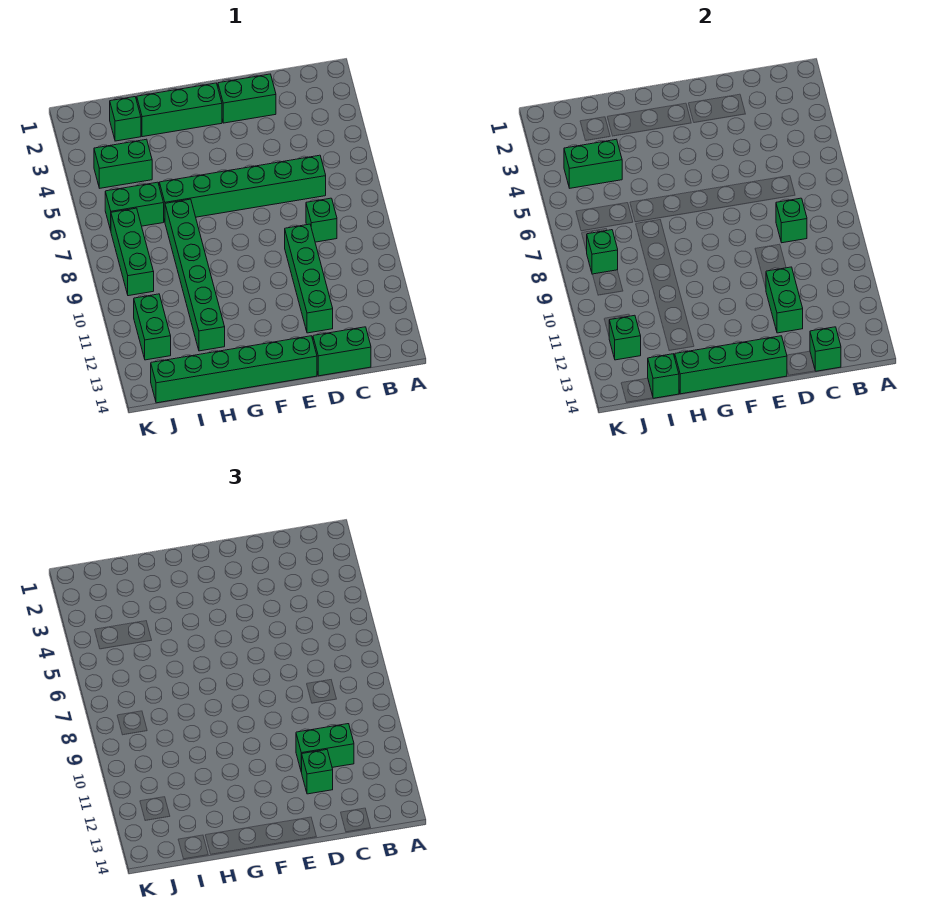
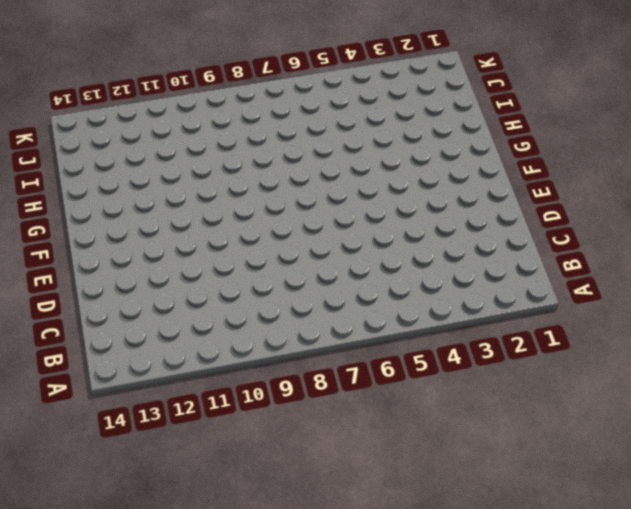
none -> green 1x6 brick [159,155,326,221]
none -> green 1x1 brick [306,198,337,242]
none -> green 1x2 brick [313,327,371,376]

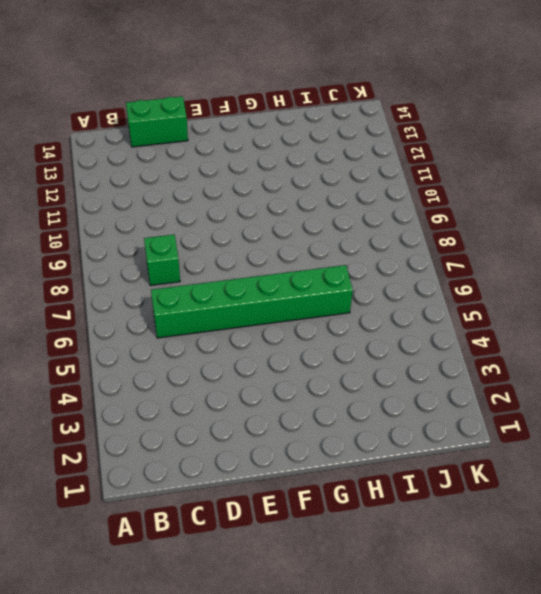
none -> green 1x2 brick [218,74,276,123]
none -> green 1x4 brick [285,224,333,333]
none -> green 1x6 brick [151,336,317,403]

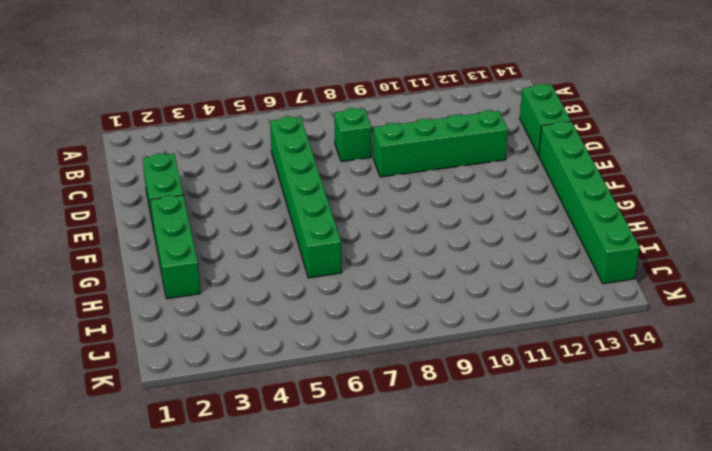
none -> green 1x6 brick [165,199,225,351]
none -> green 1x1 brick [110,97,141,141]
none -> green 1x2 brick [94,139,152,188]

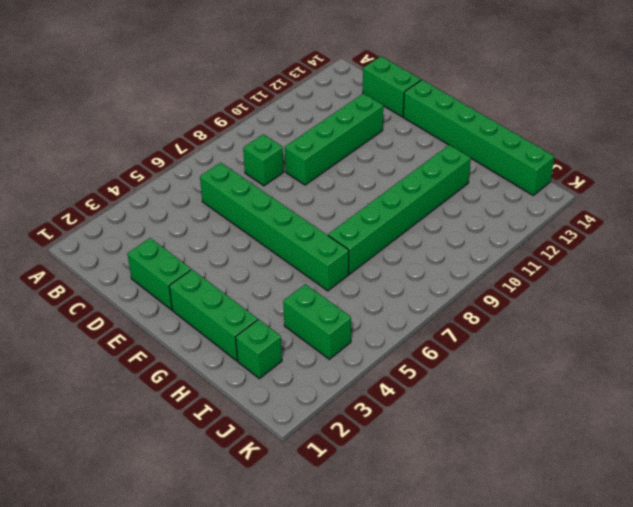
none -> green 1x2 brick [105,182,164,230]
none -> green 1x3 brick [111,208,154,296]
none -> green 1x2 brick [134,294,171,360]

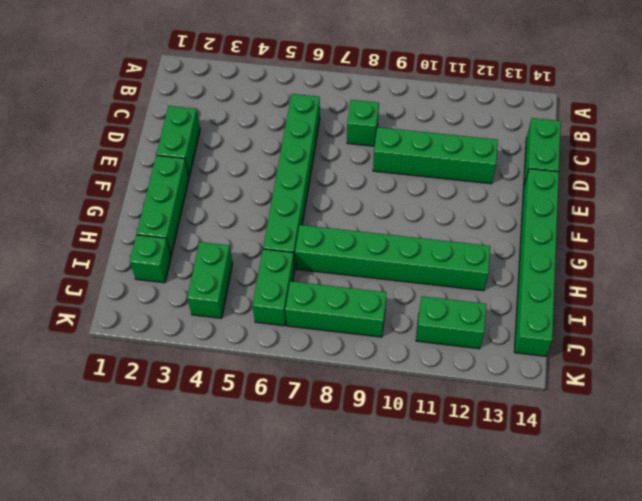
none -> green 1x1 brick [776,198,807,243]
none -> green 1x1 brick [810,327,841,371]
none -> green 1x2 brick [766,267,803,333]

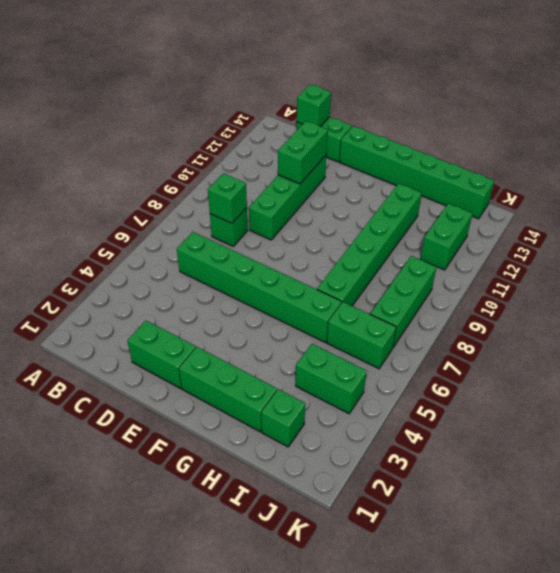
none -> green 1x4 brick [675,336,787,394]
none -> green 1x2 brick [564,139,622,188]
none -> green 1x1 brick [648,354,679,398]

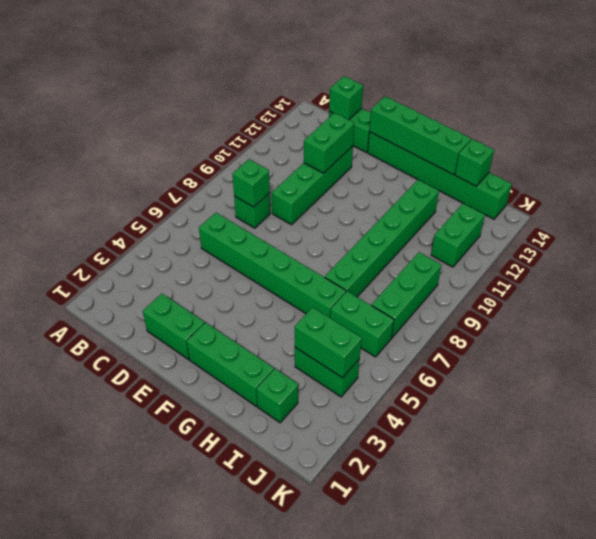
none -> green 1x1 brick [587,230,618,274]
none -> green 1x1 brick [609,315,641,360]
none -> green 1x2 brick [296,724,354,772]

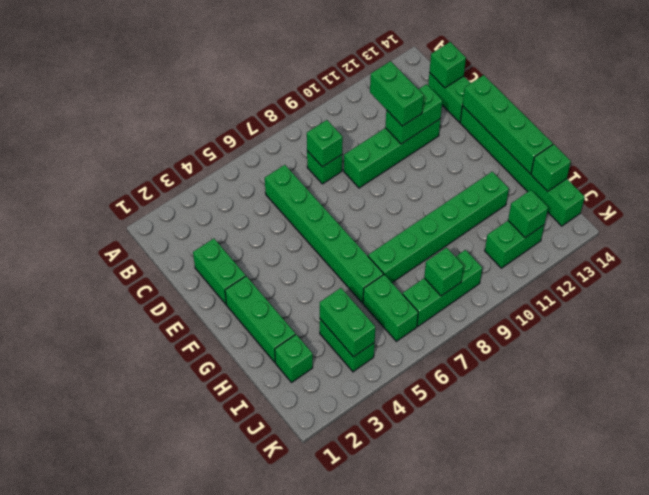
none -> green 1x1 brick [302,750,333,794]

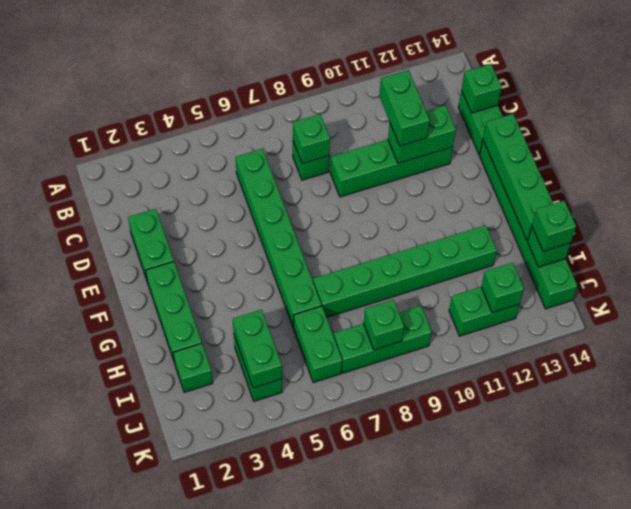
green 1x1 brick [532,201,576,251] -> green 1x1 brick moved to [302,750,333,794]

